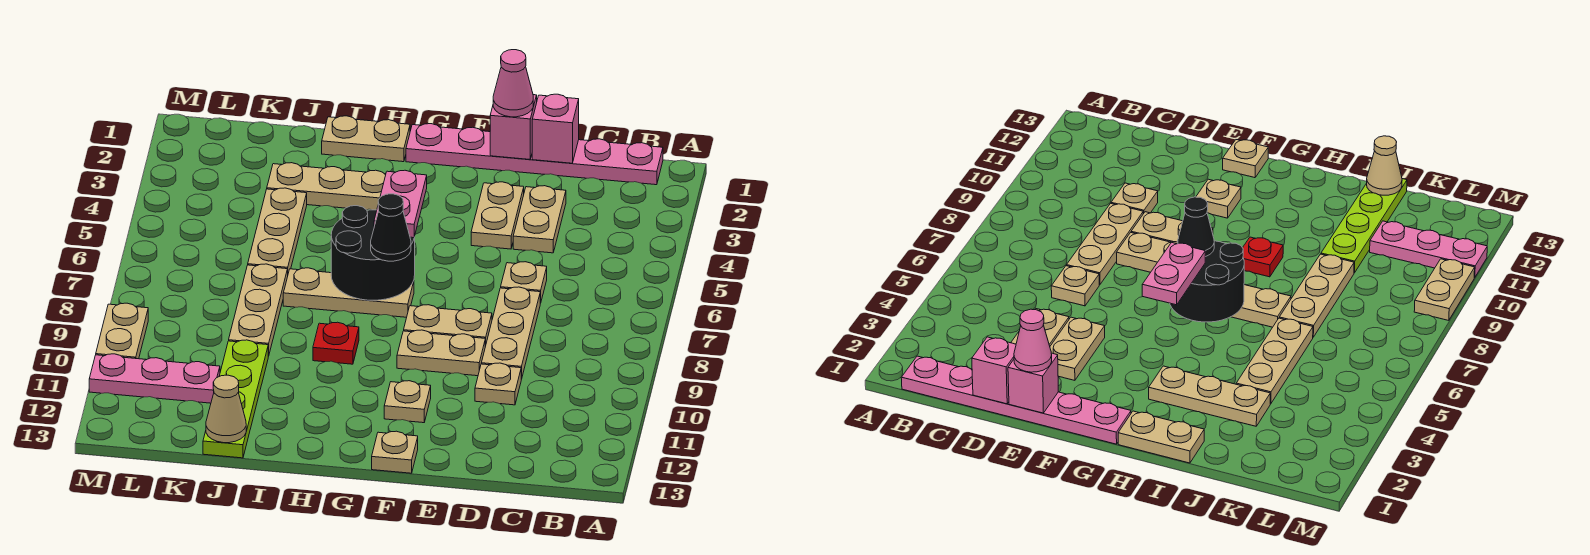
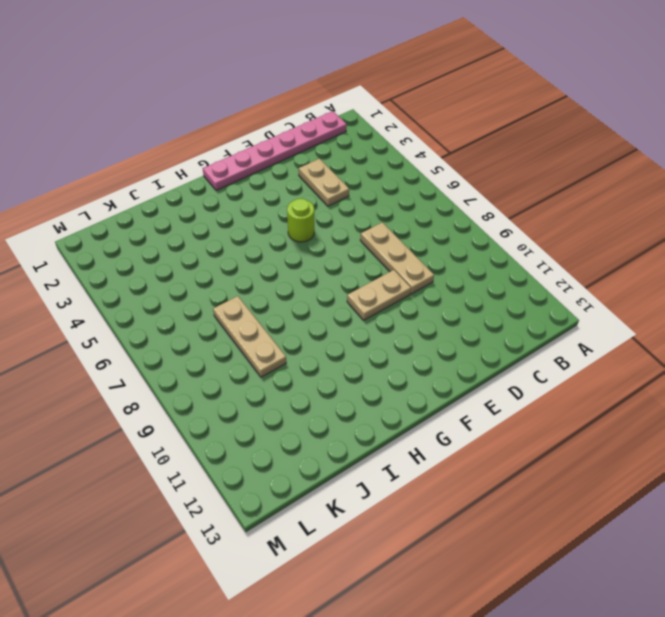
lime 1x1 round brick [287,199,314,242] -> none
none -> tan 1x1 plate [501,262,547,303]
none -> tan 1x1 plate [475,363,521,405]
none -> tan 1x2 plate [471,182,524,249]

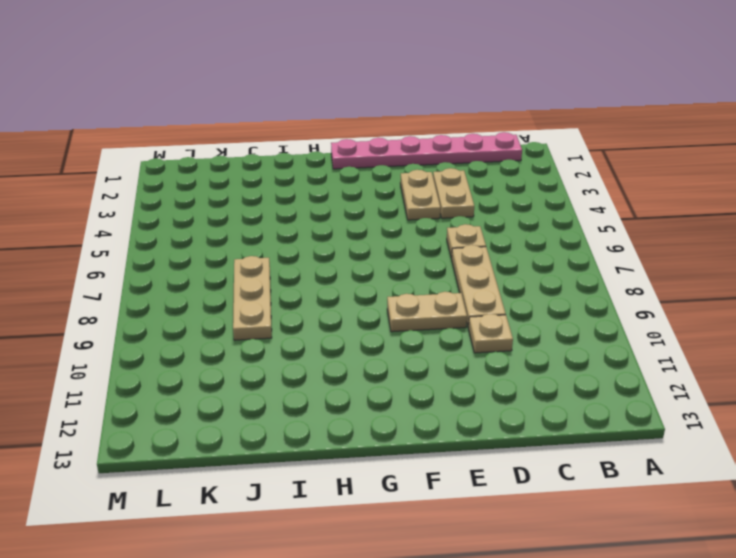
none -> tan 1x2 plate [404,305,492,346]
none -> tan 1x1 plate [384,381,431,423]
none -> tan 1x1 plate [372,431,418,473]

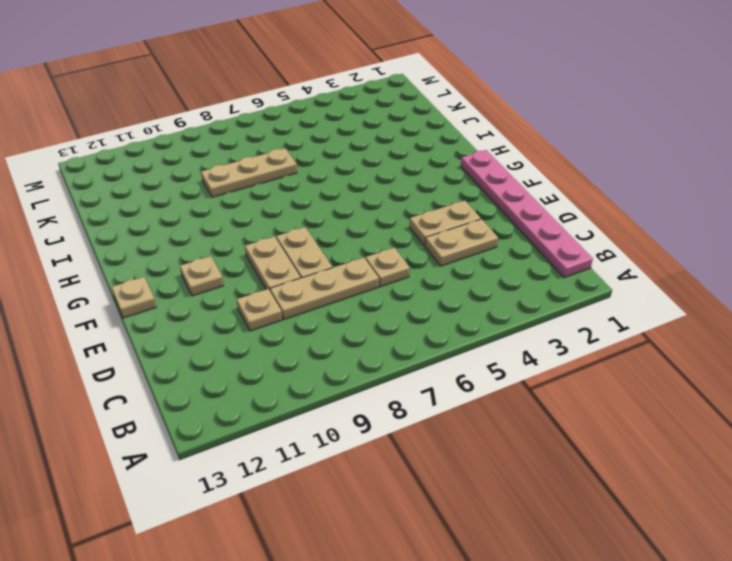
none -> tan 1x3 plate [283,268,414,317]
none -> tan 1x2 plate [322,116,410,162]
none -> tan 1x3 plate [267,163,386,210]

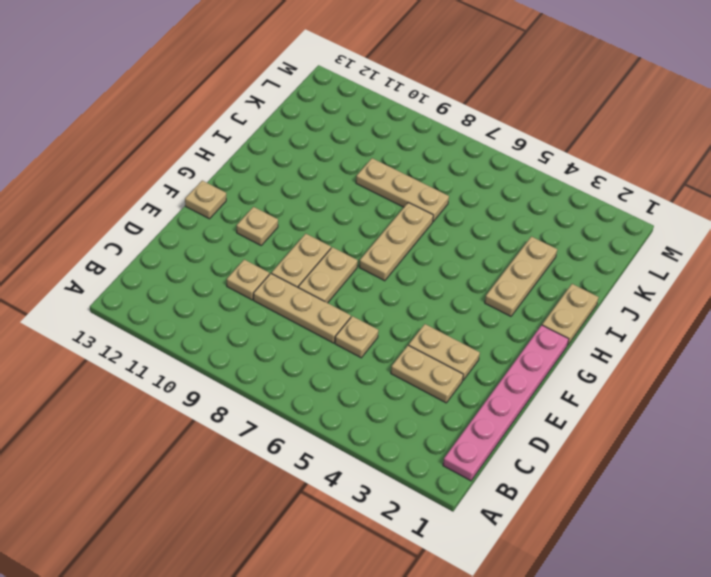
none -> red 1x1 plate [313,322,359,364]
none -> tan 1x3 plate [248,188,307,273]
none -> lime 1x4 plate [203,340,268,458]

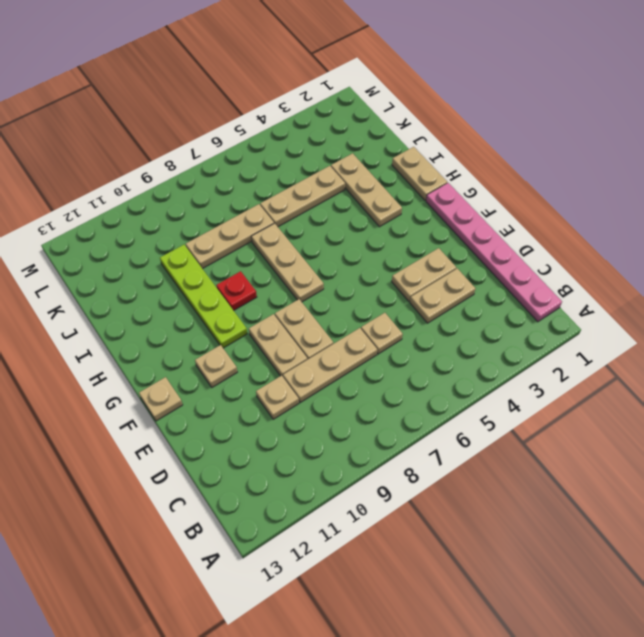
lime 1x4 plate [160,245,247,348] -> lime 1x4 plate turned to [203,340,268,458]
none -> pink 1x3 plate [89,354,220,403]
none -> tan 1x2 plate [96,303,148,359]
none -> pink 1x1 brick [532,94,579,163]

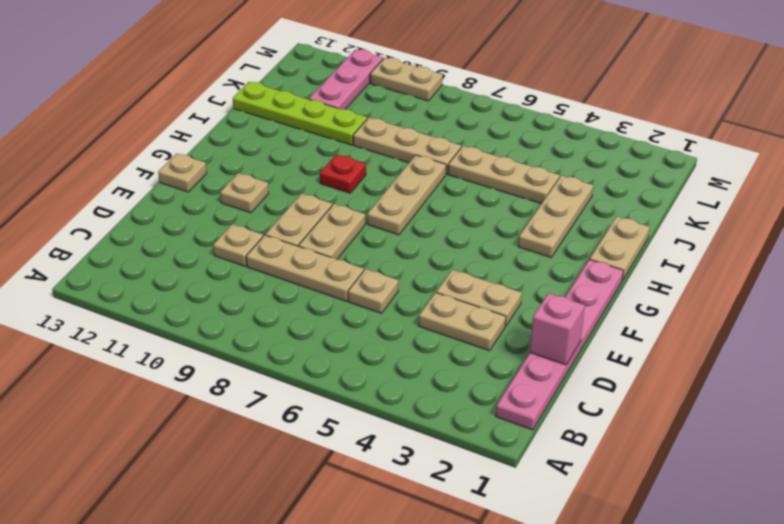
none -> pink 1x1 brick [490,95,537,159]
none -> black 2x2 round brick [331,206,415,300]
none -> tan 1x1 cone [206,375,246,443]

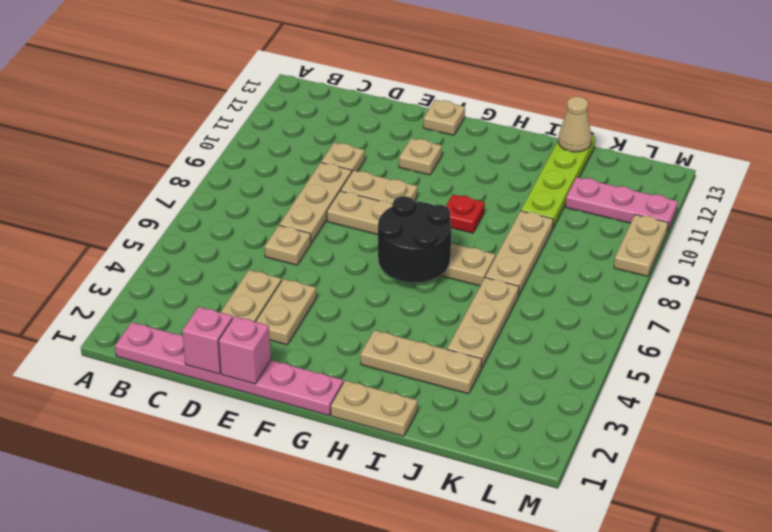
none -> pink 1x1 cone [493,50,533,117]
none -> pink 1x2 plate [374,170,427,238]
none -> black 1x1 cone [371,194,411,261]

